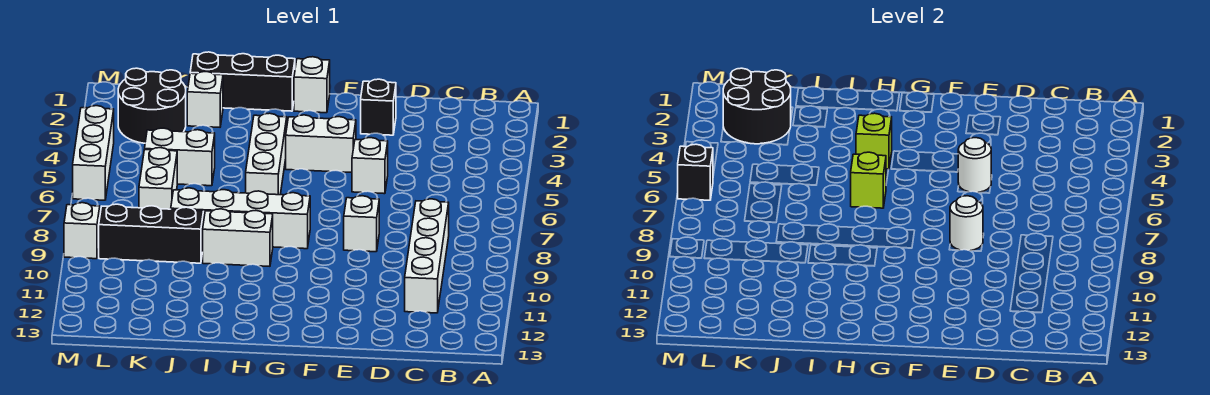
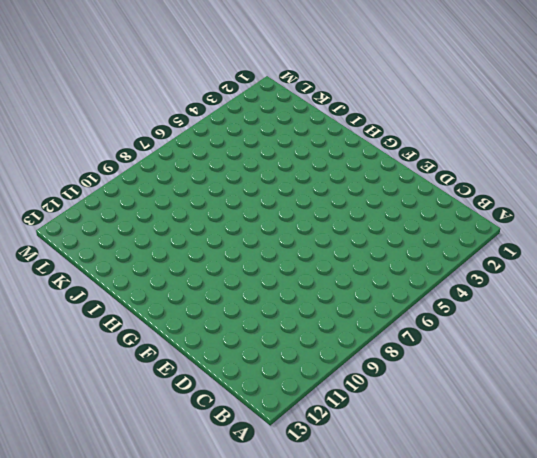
none -> white 1x4 brick [405,199,449,313]
none -> black 1x1 brick [361,79,396,135]
none -> white 1x1 brick [352,138,388,194]

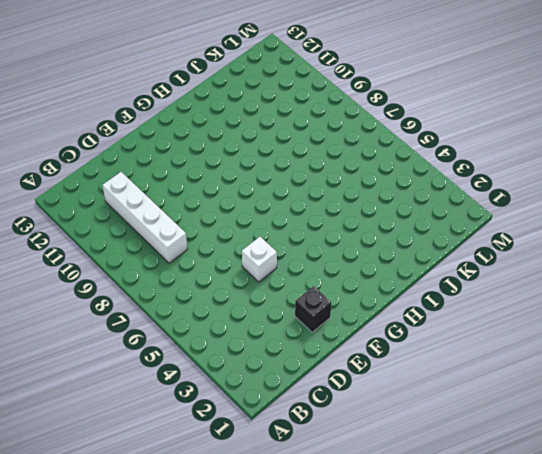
none -> white 1x1 brick [344,196,379,252]
none -> white 1x2 brick [286,115,356,173]
none -> white 1x1 brick [294,57,330,113]

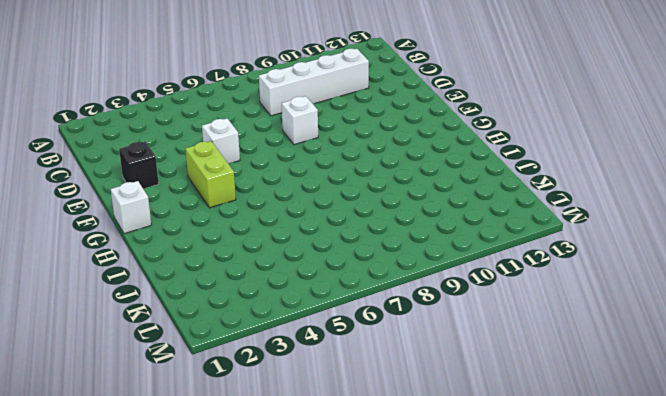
lime 1x2 brick [185,141,236,208] -> white 1x2 brick [286,115,356,173]
none -> white 1x4 brick [171,188,310,249]
none -> black 1x3 brick [190,52,295,111]
none -> white 1x3 brick [246,113,287,195]

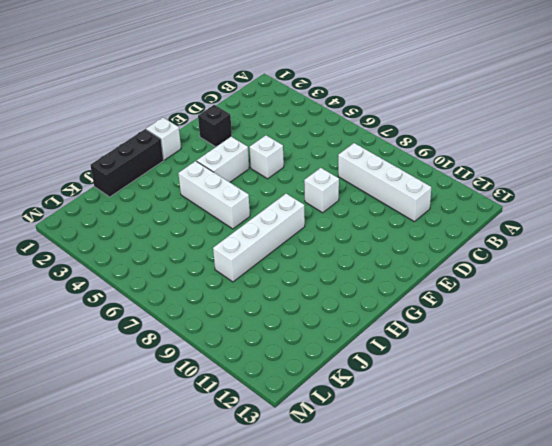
none -> white 1x2 brick [203,209,273,266]
none -> white 1x1 brick [187,72,223,127]
none -> white 1x2 brick [145,128,215,186]

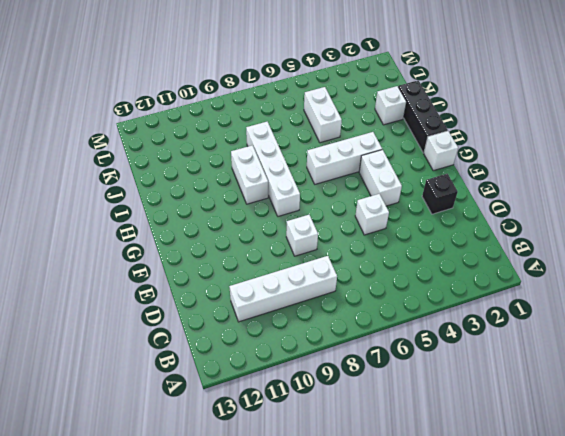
none -> black 1x3 brick [99,204,204,263]
none -> black 2x2 round brick [118,68,186,143]
none -> white 1x2 brick [139,148,177,209]

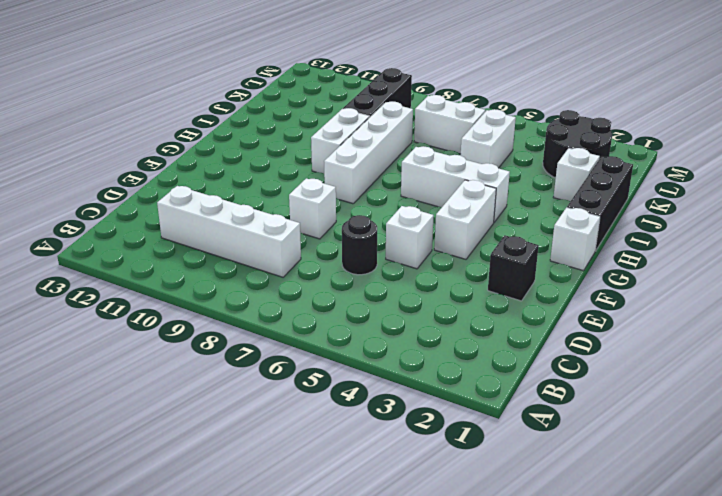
black 1x1 round brick [342,215,377,275] -> none
none -> white 1x3 brick [73,106,114,200]
none -> white 1x1 brick [64,203,100,259]
none -> white 1x1 round brick [958,138,991,192]

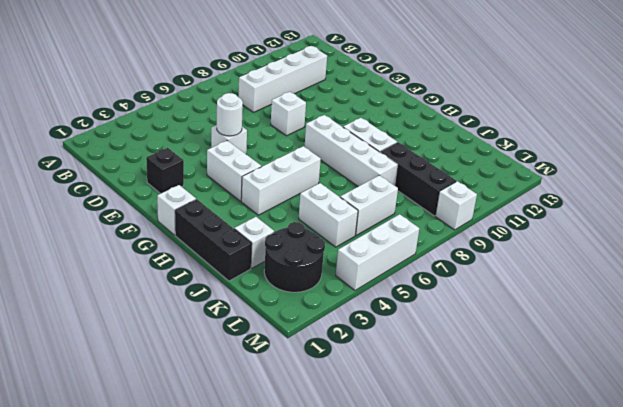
none -> white 1x1 round brick [950,196,983,251]
none -> lime 1x1 brick [856,113,892,169]
none -> lime 1x1 brick [851,152,886,208]

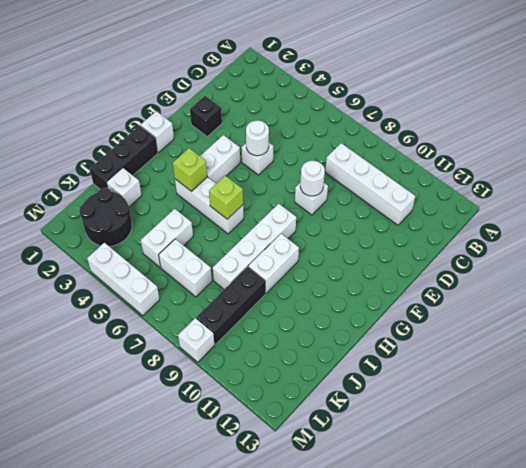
none -> black 2x2 round brick [723,68,791,144]
none -> black 1x1 brick [678,144,713,200]

